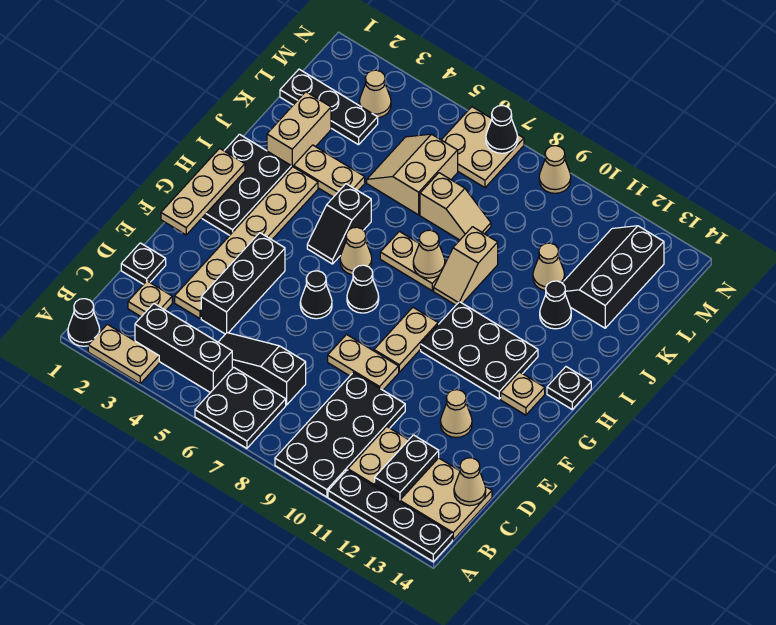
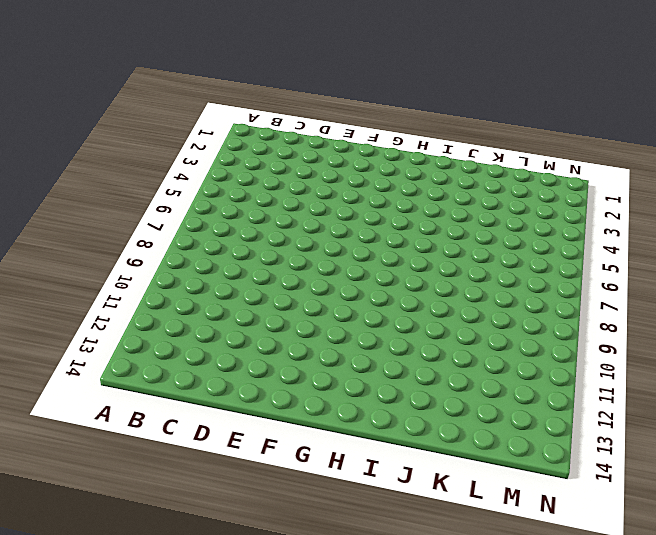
none -> black 1x1 cone [68,299,100,346]
none -> tan 1x2 plate [88,324,159,383]
none -> black 2x2 plate [195,367,286,448]
none -> black 2x4 plate [275,372,405,497]

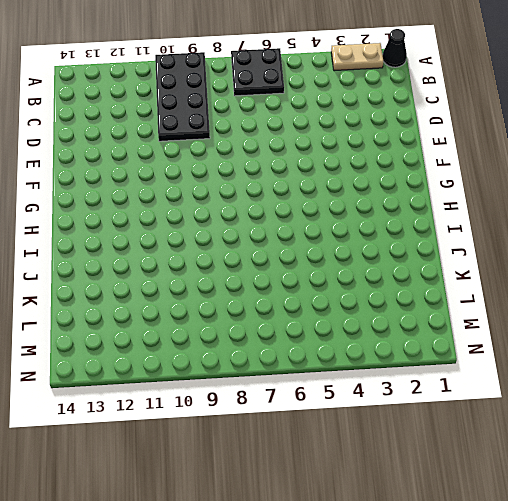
none -> black 1x4 plate [328,470,452,562]
none -> black 1x3 brick [135,304,232,393]
none -> tan 2x4 plate [348,427,492,540]
none -> tan 1x1 plate [128,281,172,317]

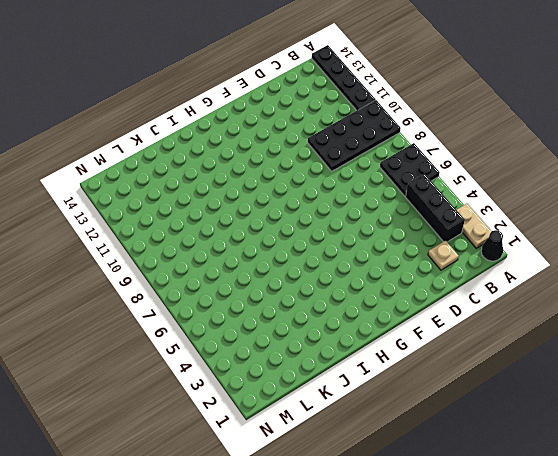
none -> tan 2x4 plate [348,427,492,540]
none -> black 1x3 slope [218,333,306,405]
none -> black 1x1 plate [121,243,166,284]
none -> tan 1x6 plate [175,167,318,318]

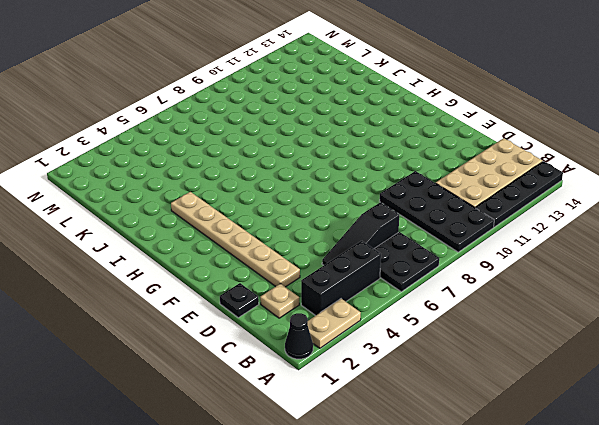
none -> black 1x3 brick [201,233,285,334]
none -> tan 1x2 plate [328,335,399,390]
none -> tan 1x1 cone [440,390,472,437]
none -> black 1x1 cone [300,271,332,319]

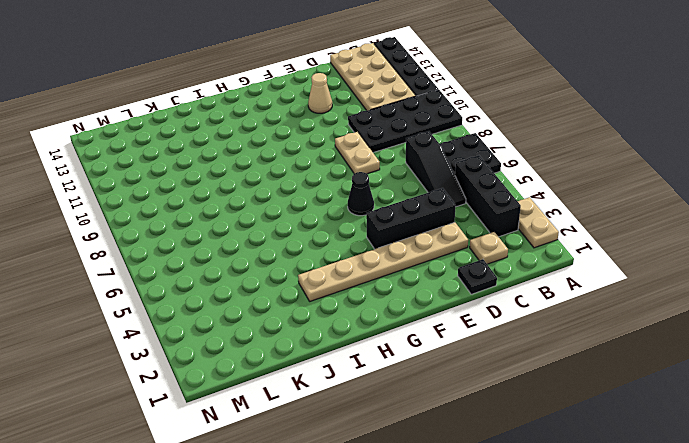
none -> black 1x1 cone [68,299,100,346]
none -> tan 1x2 plate [374,307,438,372]
none -> black 2x3 plate [202,134,291,235]
none -> black 1x1 cone [347,265,379,313]

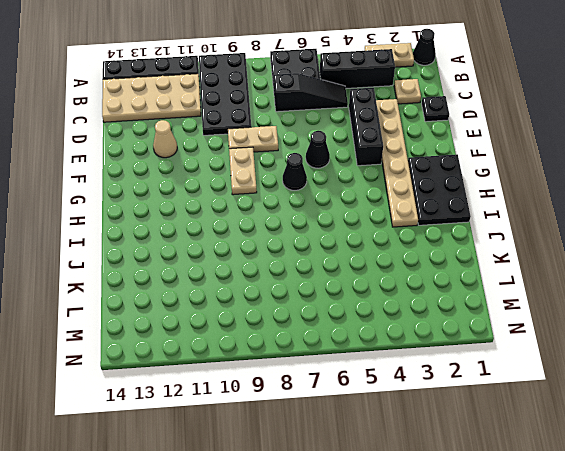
none -> black 2x3 plate [421,302,538,399]
none -> tan 1x1 plate [501,372,545,415]
none -> black 1x2 slope [307,184,371,264]
none -> tan 1x1 cone [340,227,372,275]

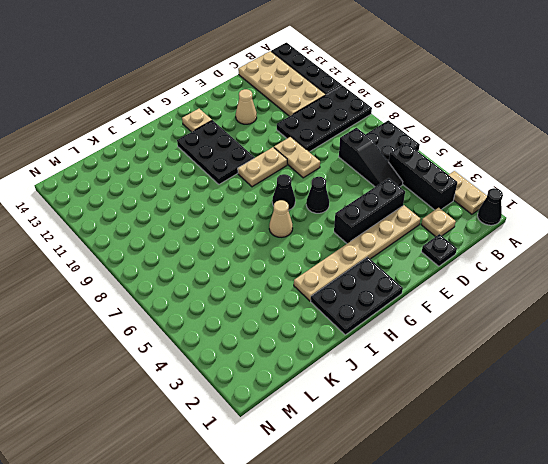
none -> black 1x2 slope [307,184,371,264]
none -> black 1x1 plate [547,367,591,409]
none -> tan 1x2 plate [380,231,447,291]
none -> tan 1x2 slope [434,227,498,305]

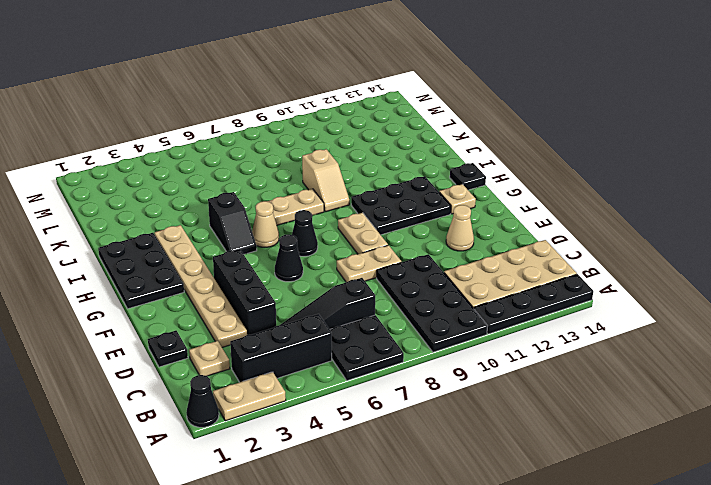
none -> tan 1x2 brick [267,92,331,168]
none -> tan 1x2 plate [294,145,365,197]
none -> black 1x1 cone [540,281,571,329]
none -> tan 2x2 slope [367,134,458,215]

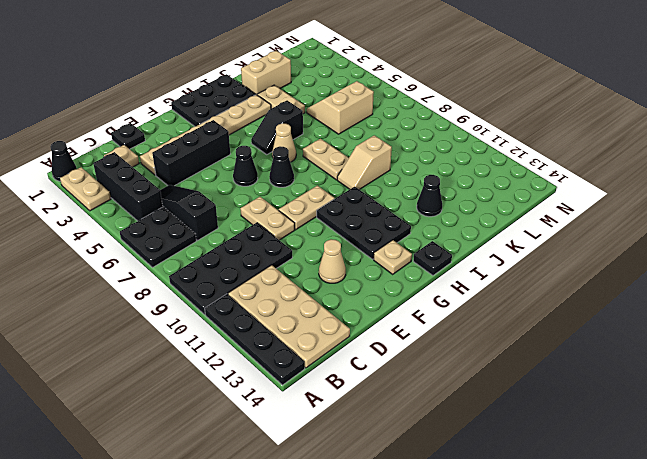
none -> tan 1x2 slope [420,173,491,240]
none -> tan 1x1 cone [533,243,565,291]
none -> black 2x3 slope [562,226,664,328]
none -> black 1x3 plate [280,69,378,145]

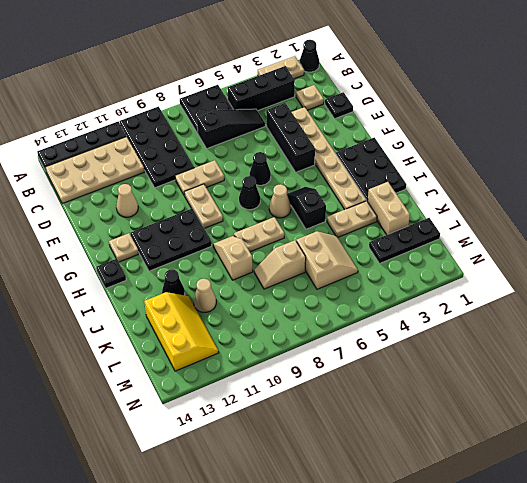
yellow 2x3 slope [144,292,218,371] -> black 2x3 slope [562,226,664,328]
none -> tan 1x1 cone [359,70,391,118]
none -> tan 2x2 plate [442,107,524,188]
none -> tan 1x1 cone [539,146,571,193]
none -> black 1x2 plate [375,435,439,500]

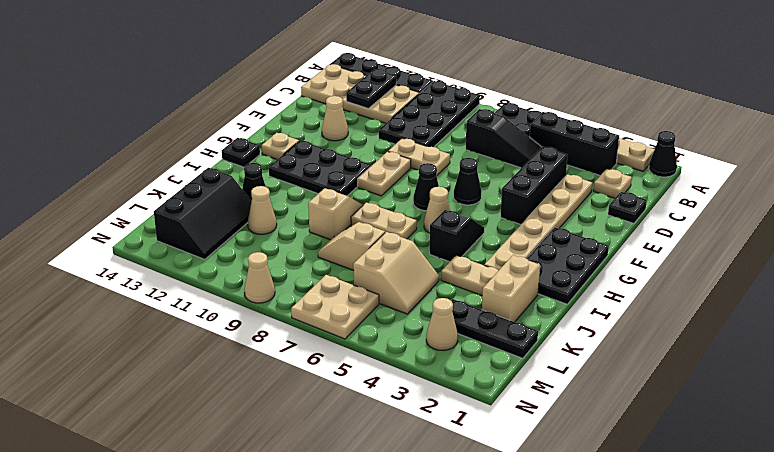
none -> tan 1x1 cone [454,458,486,506]
none -> tan 1x3 plate [161,148,245,235]
none -> tan 1x1 cone [413,230,445,278]
none -> black 1x1 cone [486,106,518,153]

